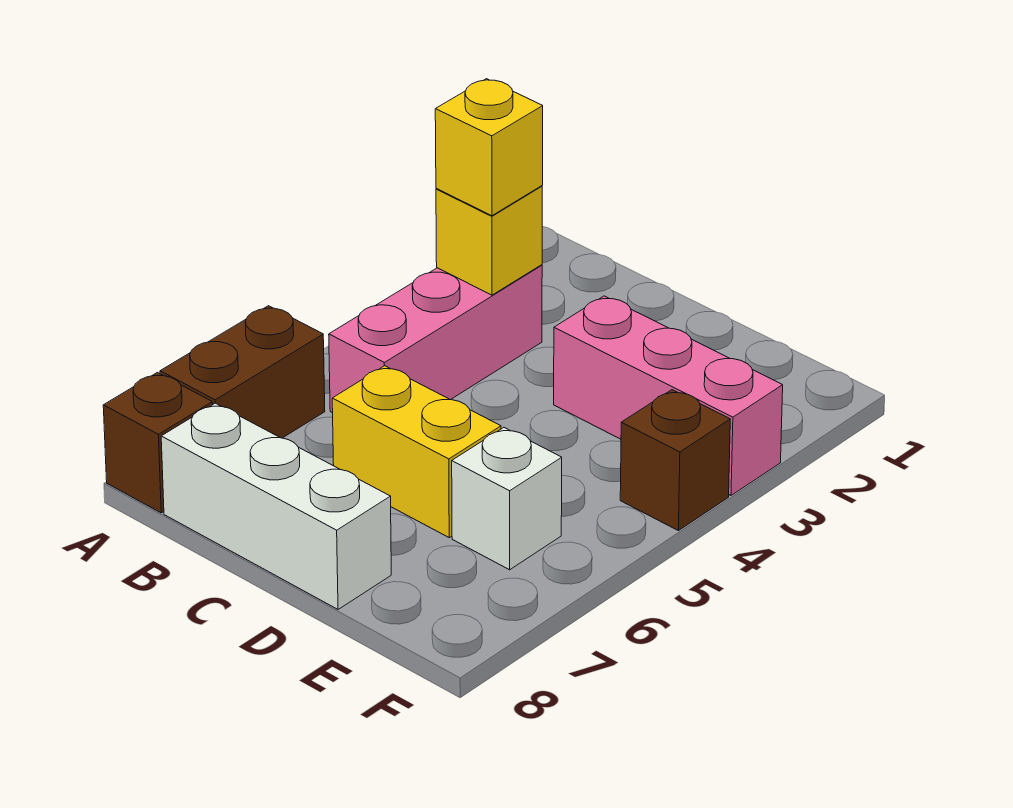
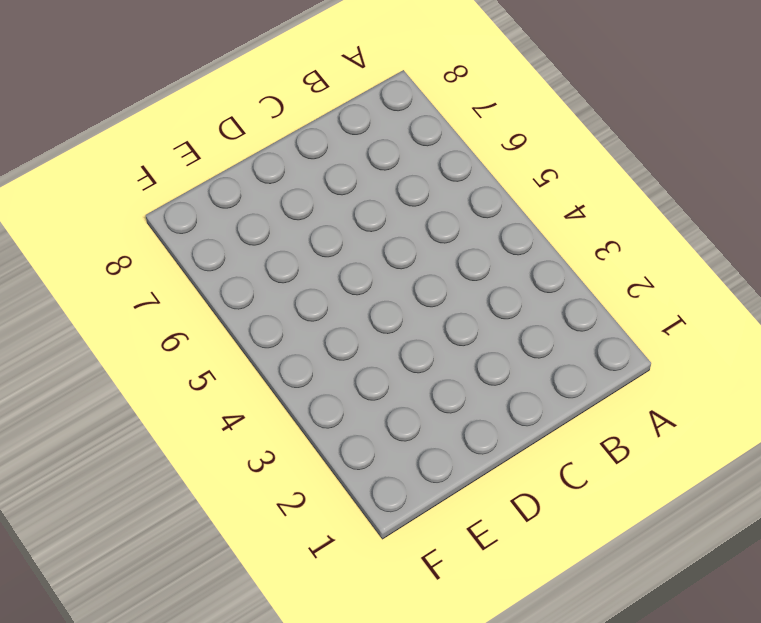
none -> brown 1x2 brick [160,306,325,438]
none -> brown 1x1 brick [103,373,213,513]

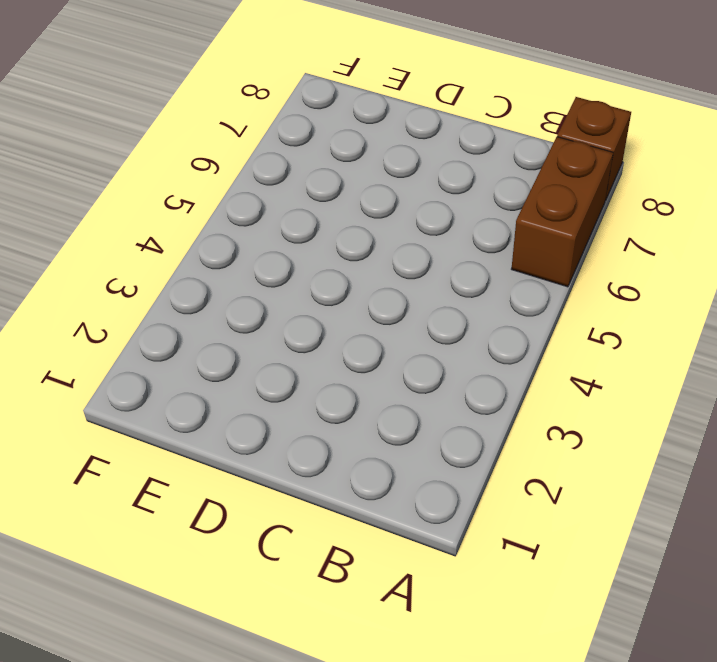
none -> pink 1x3 brick [329,265,542,413]
none -> white 1x3 brick [161,403,391,609]

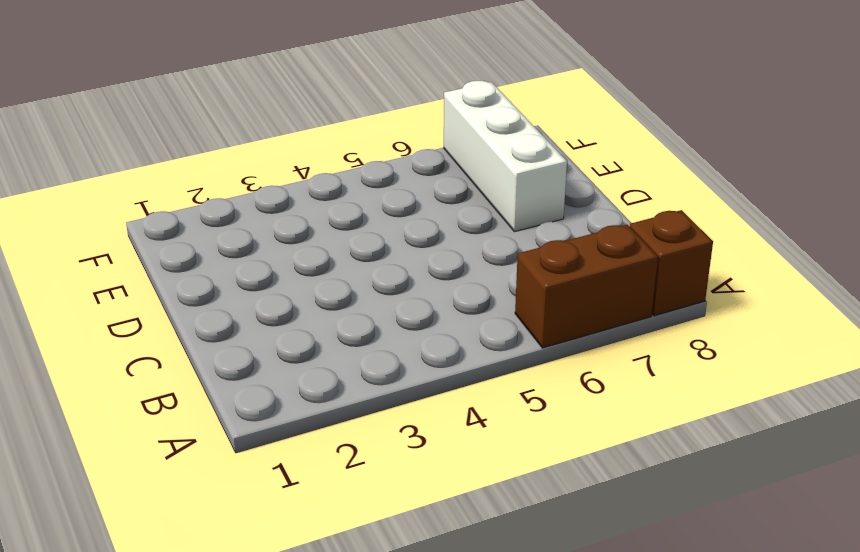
white 1x3 brick [444,81,567,232] -> white 1x3 brick moved to [161,403,391,609]
none -> pink 1x3 brick [329,265,542,413]
none -> yellow 1x2 brick [332,366,501,537]

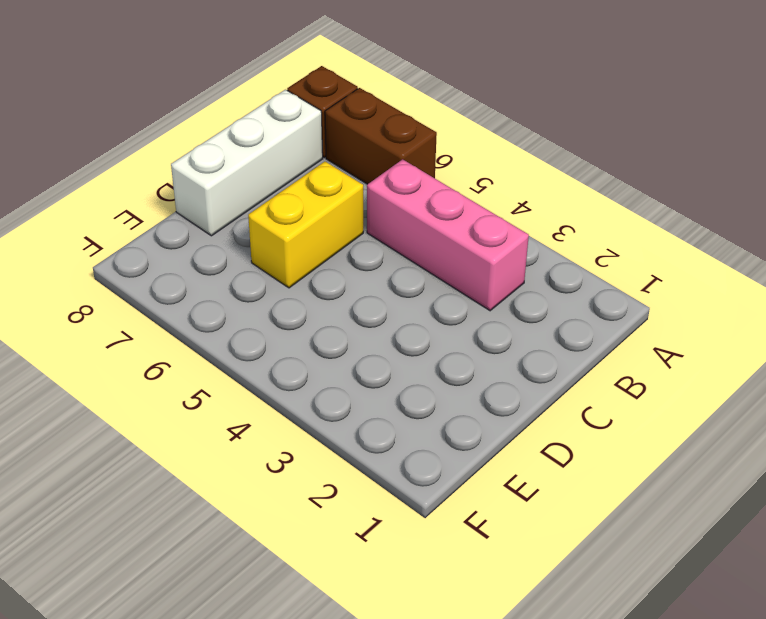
none -> pink 1x3 brick [554,296,783,495]
none -> white 1x1 brick [452,428,562,570]

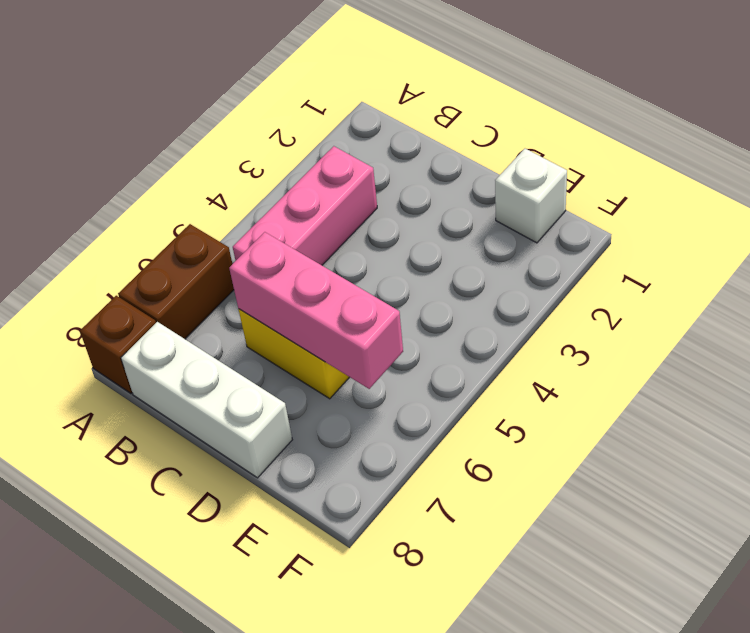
pink 1x3 brick [229,232,403,389] -> pink 1x3 brick moved to [554,296,783,495]
white 1x1 brick [495,149,567,243] -> white 1x1 brick moved to [452,428,562,570]
none -> brown 1x1 brick [620,390,730,531]
none -> yellow 1x1 brick [436,186,542,295]

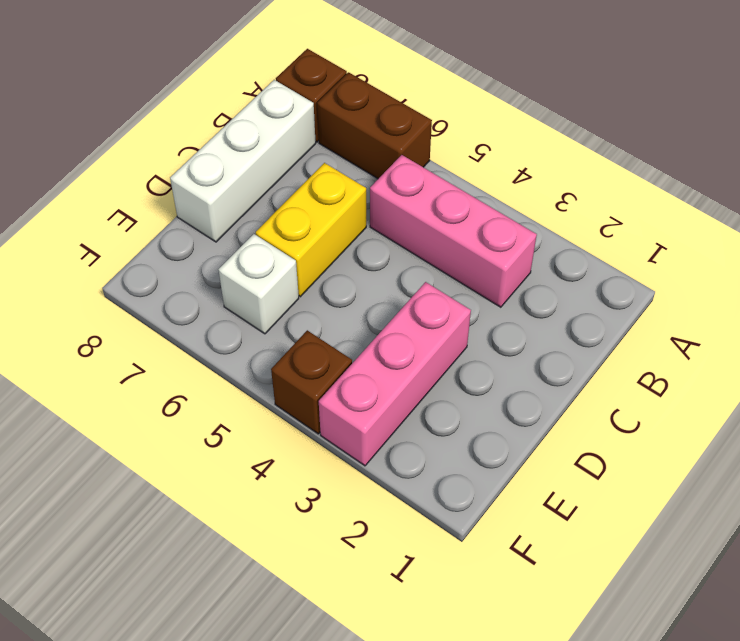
none -> yellow 1x1 brick [436,186,542,295]
none -> yellow 1x1 brick [435,79,543,216]

